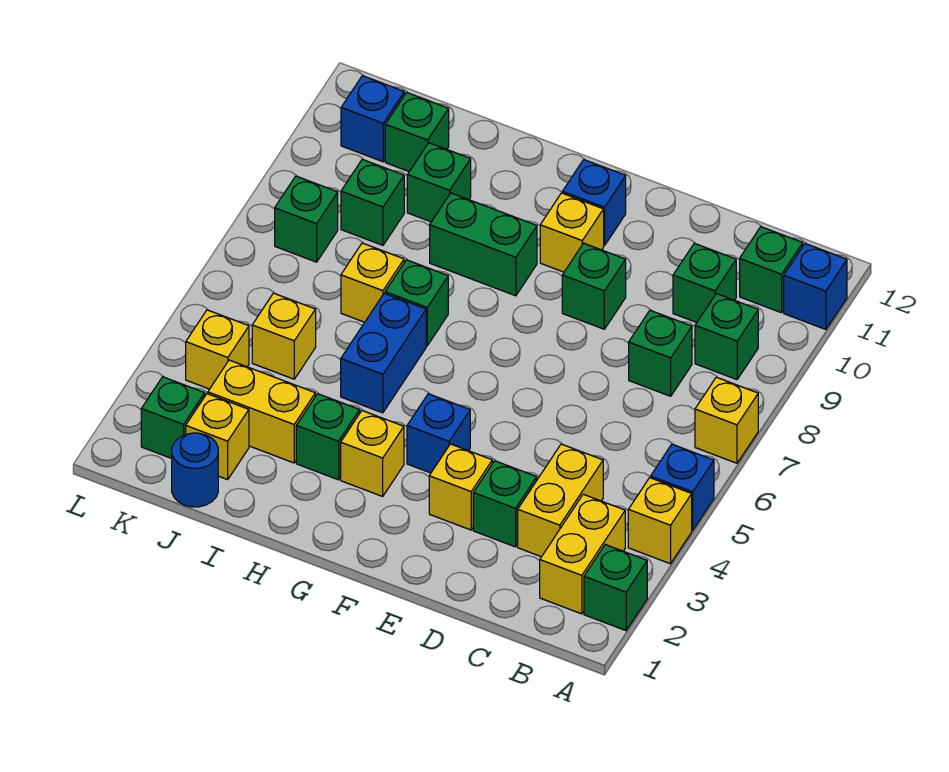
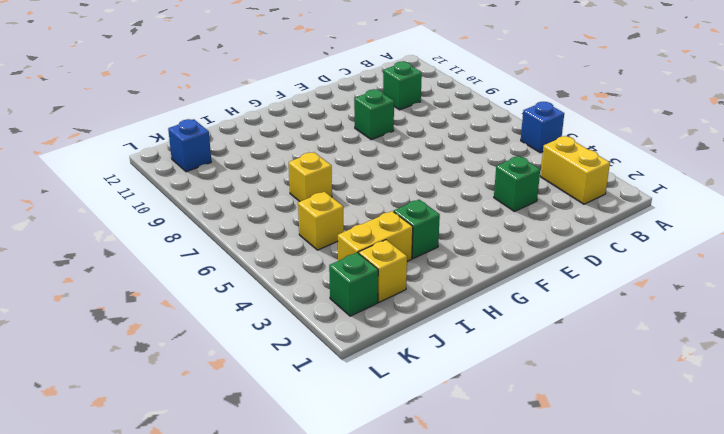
none -> green 1x1 brick [584,545,647,631]
none -> yellow 1x1 brick [628,478,692,564]
none -> yellow 1x1 brick [695,377,758,463]
none -> blue 1x1 brick [784,244,847,330]

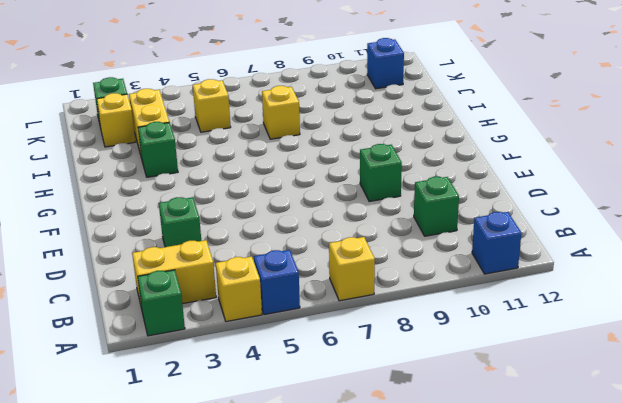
none -> green 1x1 brick [695,294,758,380]
none -> green 1x1 brick [740,227,803,313]
none -> yellow 1x2 brick [518,444,603,557]
none -> green 1x1 brick [629,310,692,396]

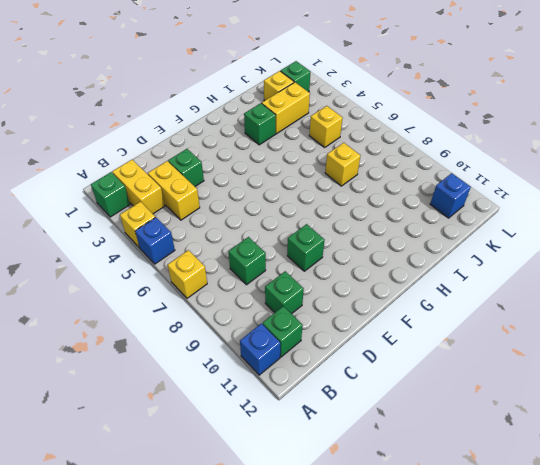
none -> green 1x1 brick [695,294,758,380]
none -> yellow 1x1 brick [429,444,492,530]
none -> blue 1x1 brick [407,394,470,473]
none -> yellow 1x1 brick [540,193,604,272]

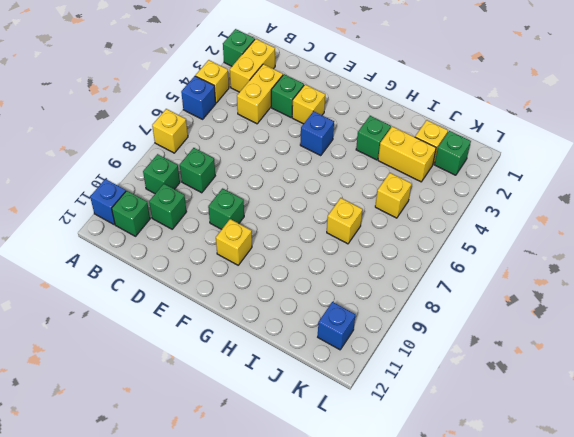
none -> blue 1x1 brick [562,160,626,246]
none -> yellow 1x1 brick [341,411,404,496]
none -> green 1x2 brick [430,193,537,296]
none -> blue 1x2 brick [341,293,426,413]

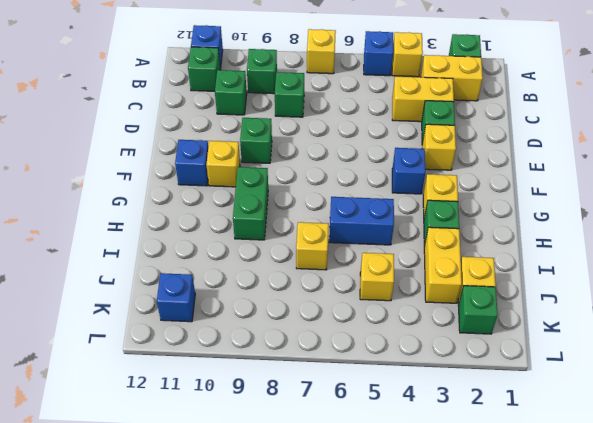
none -> green 1x1 brick [385,260,448,346]
none -> green 1x1 brick [407,143,471,222]
none -> blue 1x1 round brick [172,433,218,507]
none -> green 1x1 brick [341,159,404,245]

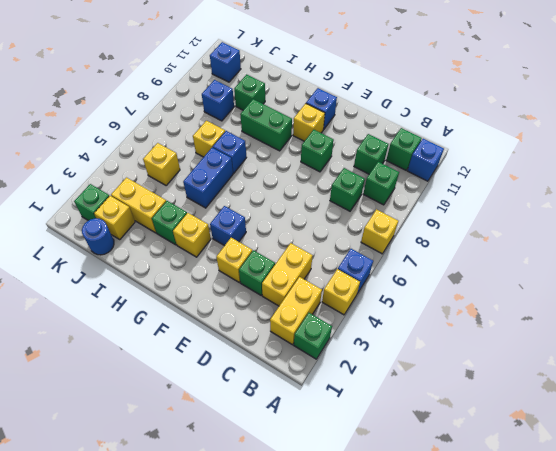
blue 1x1 brick [213,131,246,173] -> green 1x1 brick [385,260,448,346]
blue 1x1 brick [202,80,234,121] -> green 1x1 brick [341,159,404,245]
none -> green 1x1 brick [385,93,449,171]
none -> yellow 1x1 brick [186,310,249,389]
none -> green 1x1 brick [275,176,338,262]

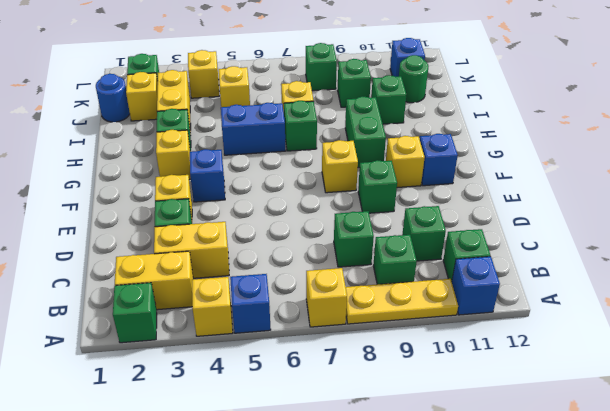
yellow 1x3 plate [346,279,458,324] -> none
yellow 1x1 brick [322,140,358,193] -> none
green 1x1 round brick [399,55,428,103] -> green 1x1 brick [385,93,449,171]

